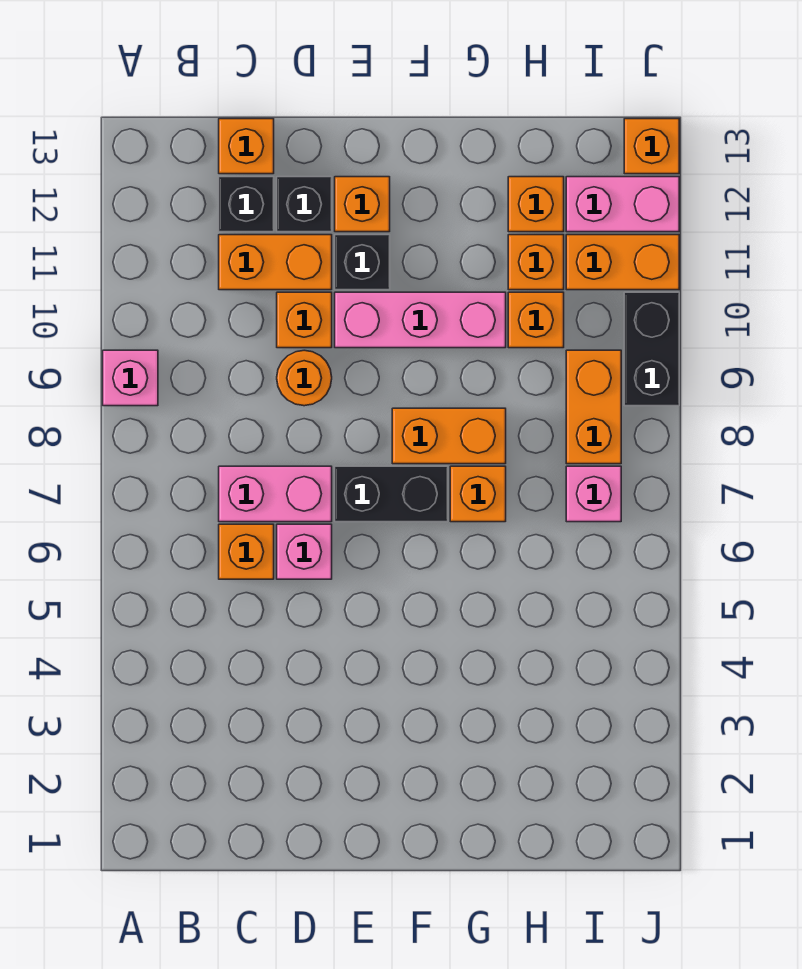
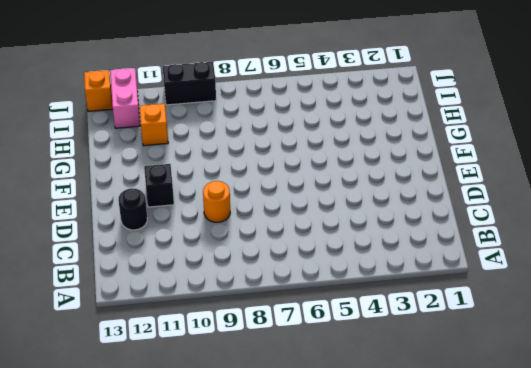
black 1x1 round brick [118,188,147,230] -> black 1x1 brick [277,177,332,232]
none -> pink 1x1 brick [103,350,158,406]
none -> orange 1x1 brick [219,524,274,579]
none -> pink 1x2 brick [219,466,332,522]

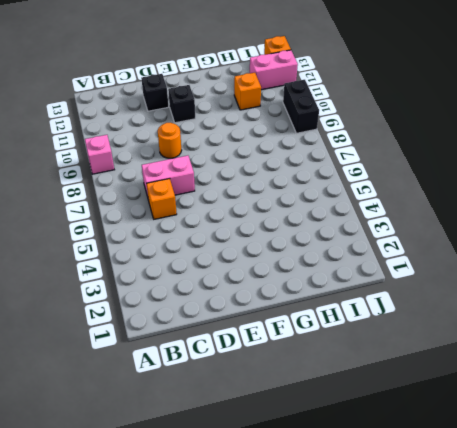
none -> orange 1x2 brick [219,235,332,290]
none -> black 1x1 brick [219,177,274,232]
none -> orange 1x1 brick [219,119,274,174]

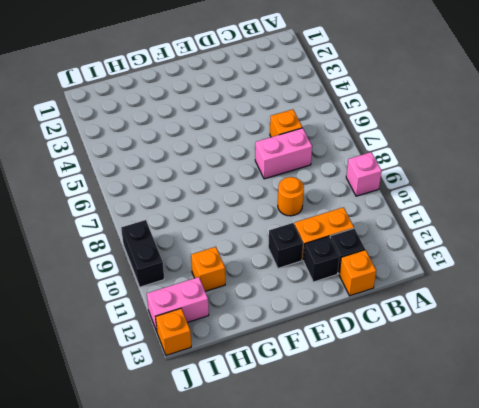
none -> pink 1x1 brick [277,524,332,579]
none -> orange 1x1 brick [277,292,332,348]
none -> black 1x2 brick [335,466,448,522]

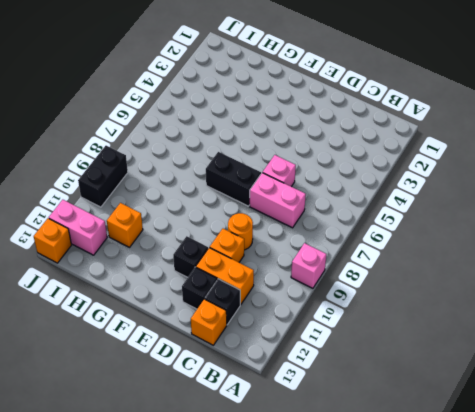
none -> orange 1x1 brick [219,524,274,579]
none -> pink 1x3 brick [335,292,506,348]
none -> orange 1x1 brick [335,177,390,232]

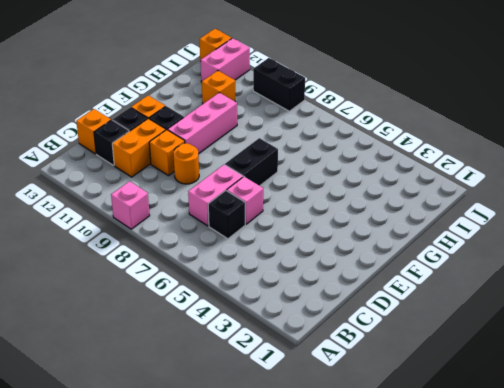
black 1x1 brick [208,191,245,239] -> orange 1x1 brick [219,524,274,579]
none -> orange 1x2 brick [392,408,506,464]
none -> orange 1x1 brick [450,466,506,522]
none -> orange 1x1 brick [508,292,564,348]

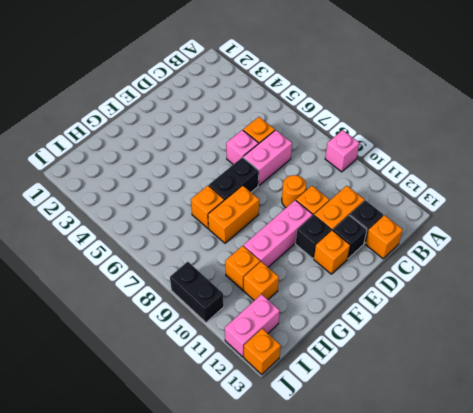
none -> orange 1x1 brick [508,177,564,232]
none -> pink 1x1 brick [566,466,621,522]
none -> orange 1x2 brick [566,350,621,464]

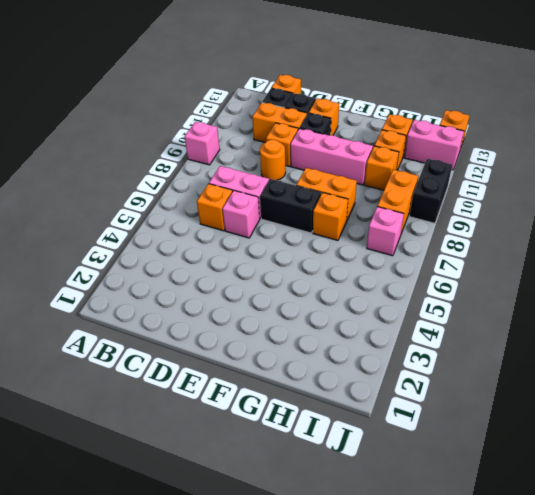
none -> orange 1x2 brick [566,235,679,290]

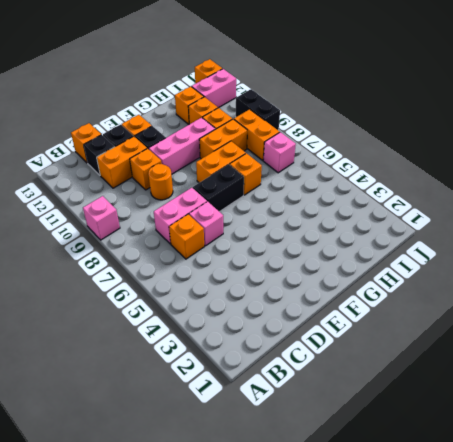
orange 1x2 brick [199,119,247,159] -> orange 1x2 brick moved to [566,235,679,290]

